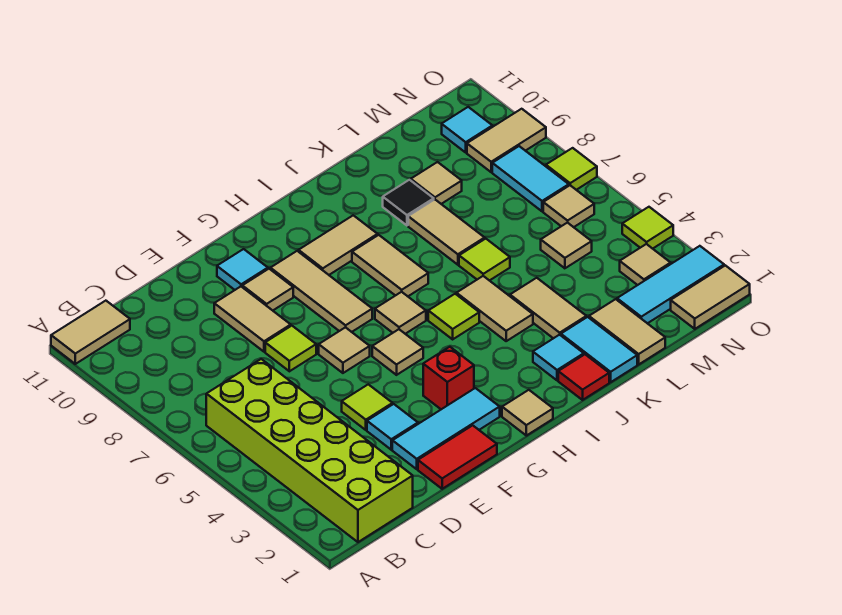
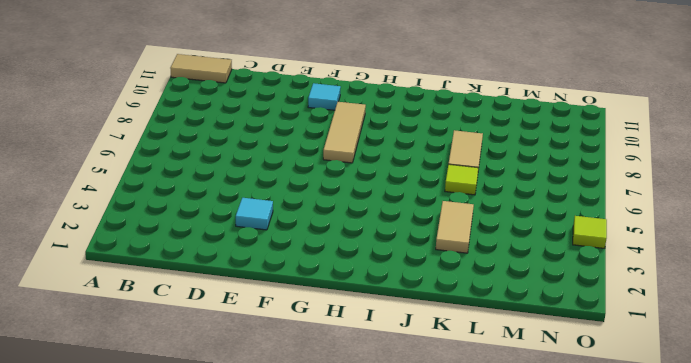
none -> lime 2x6 brick [206,359,413,542]
none -> red 1x2 tile [418,425,497,489]
none -> cyan 1x3 tile [392,388,500,469]
none -> lime 1x1 tile [342,384,393,430]

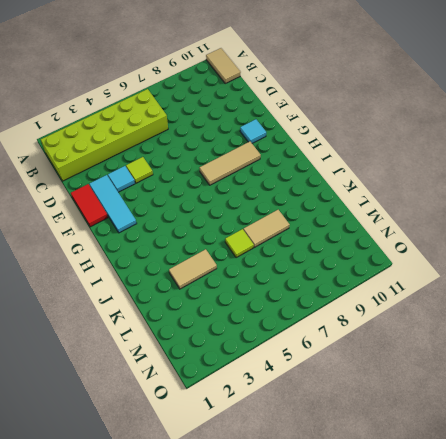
none -> lime 1x1 tile [265,326,316,371]
none -> tan 1x2 tile [214,287,291,352]
none -> tan 1x1 tile [319,327,370,373]
none -> tan 1x1 tile [242,269,293,310]

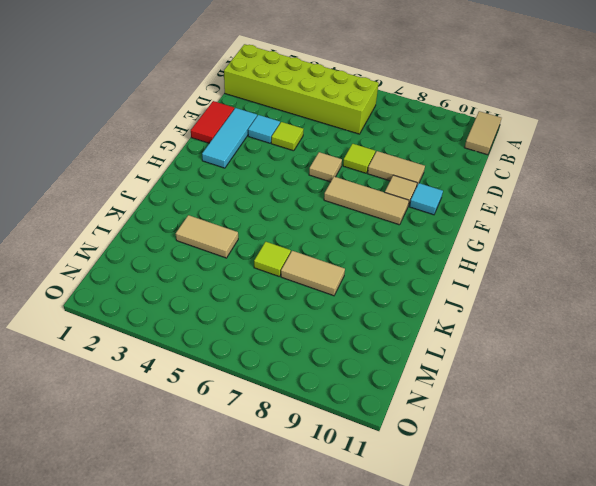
none -> red 1x1 brick [423,347,474,409]
none -> tan 1x1 tile [372,329,423,375]
none -> tan 1x1 tile [502,390,553,436]
none -> tan 1x1 tile [375,292,426,334]

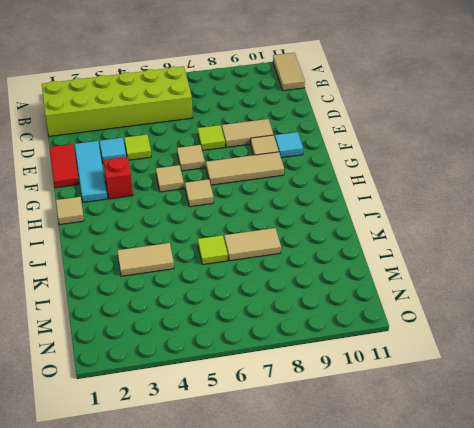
none -> tan 1x2 tile [299,215,378,275]
none -> lime 1x1 tile [428,294,479,339]
none -> tan 1x2 tile [352,235,428,296]
none -> red 1x1 tile [558,355,609,400]

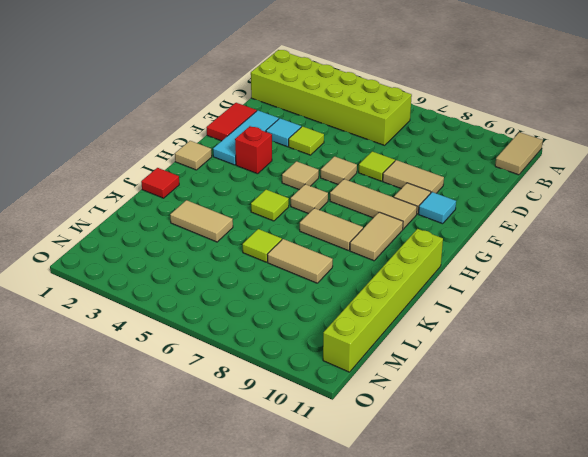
lime 1x6 brick [323,229,443,372] -> none
none -> cyan 1x1 tile [533,335,584,380]
none -> tan 1x2 tile [456,276,533,341]
none -> cyan 1x2 tile [561,317,637,382]
none -> black 1x1 tile [383,180,434,225]

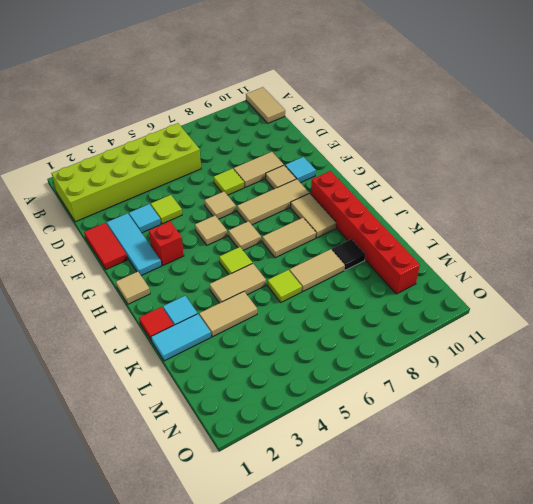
red 1x6 brick [311,171,420,294] -> none
none -> tan 1x2 tile [589,299,665,364]
none -> tan 1x1 tile [411,162,462,204]
none -> cyan 1x3 tile [617,246,724,323]
none -> tan 1x1 tile [541,223,592,268]

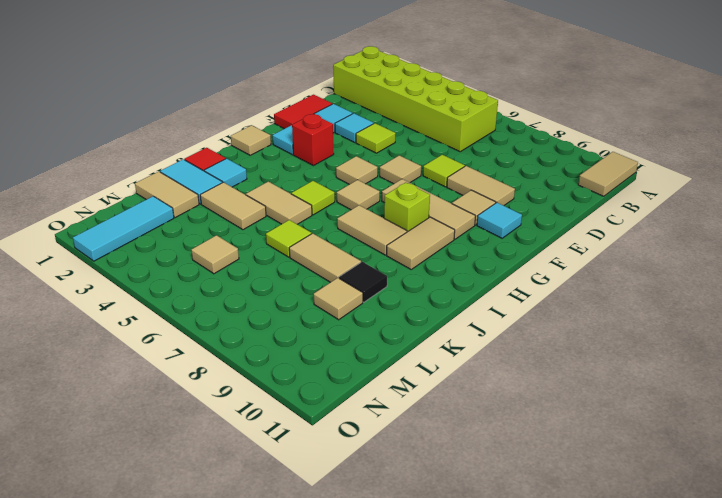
lime 1x1 brick [384,183,430,232] -> none
none -> tan 1x2 tile [671,265,750,329]
none -> tan 1x1 tile [620,244,671,285]
none -> tan 1x1 tile [543,185,594,227]
none -> cyan 1x2 tile [492,146,569,211]

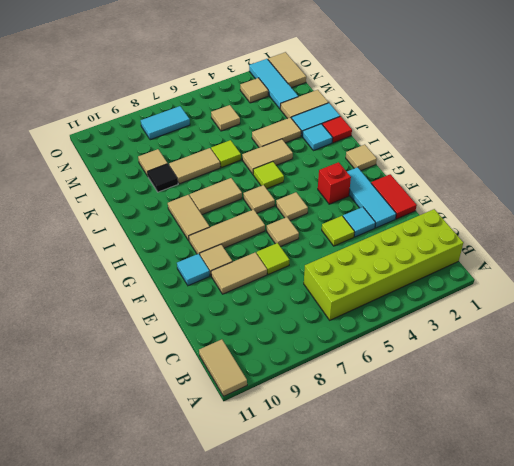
none -> tan 1x1 tile [543,185,594,227]
none -> tan 1x2 tile [467,109,546,172]
none -> cyan 1x1 tile [442,107,492,152]
none -> lime 1x1 tile [622,207,673,249]

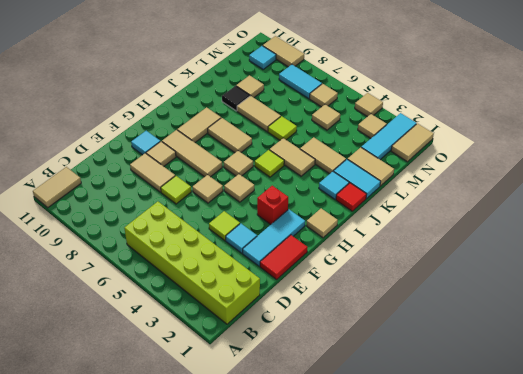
tan 1x1 tile [355,93,383,117] -> lime 1x1 tile [622,207,673,249]
tan 1x2 tile [263,36,304,67] -> tan 1x2 tile turned to [467,109,546,172]
none -> lime 1x1 tile [546,148,597,190]

